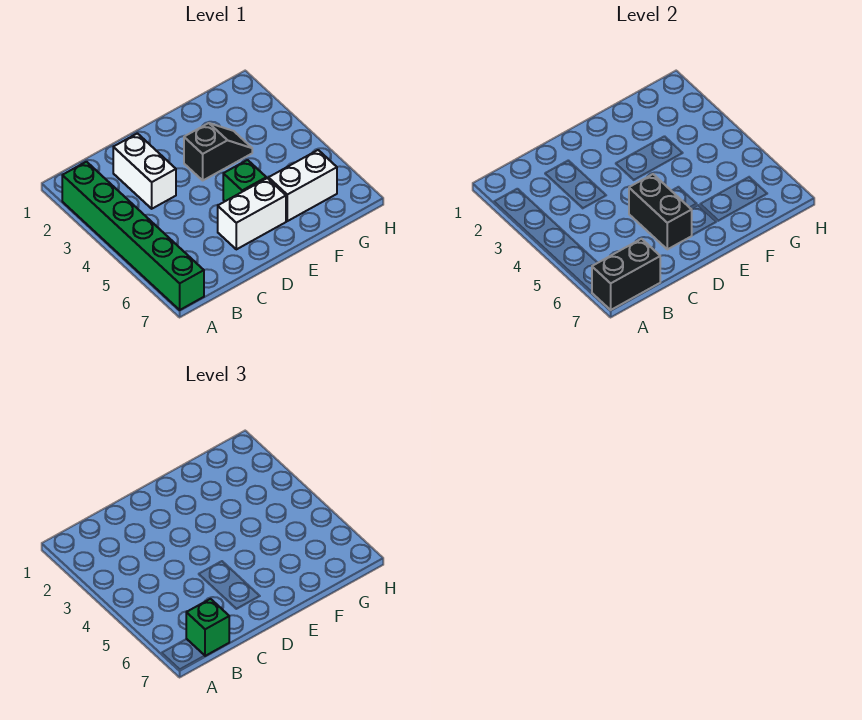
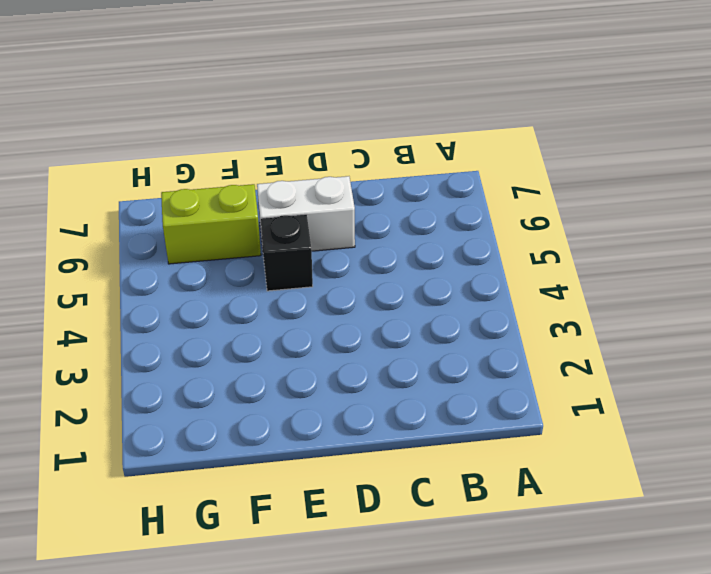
black 1x1 brick [261,214,313,291] -> green 1x1 brick [223,160,266,201]
lime 1x2 brick [161,184,261,264] -> white 1x2 brick [269,150,337,221]
none -> green 1x6 brick [62,162,204,310]
none -> white 1x2 brick [113,133,176,209]

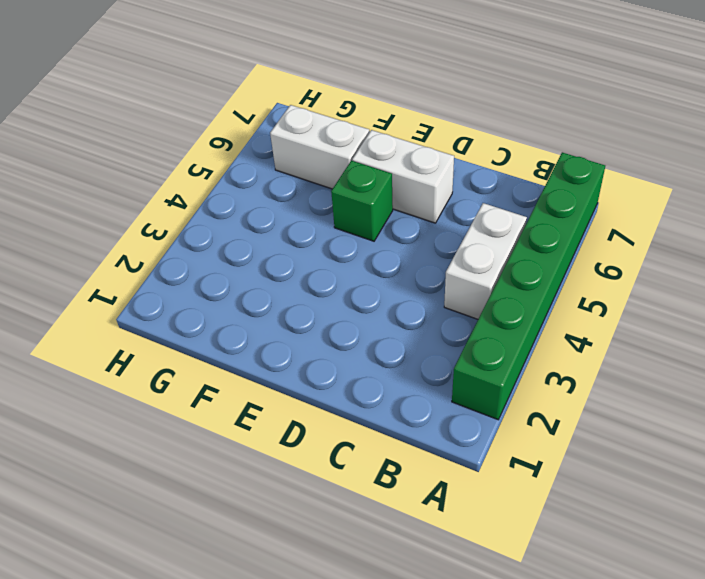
white 1x2 brick [444,203,527,319] -> white 1x2 brick moved to [113,133,176,209]
none -> black 1x2 slope [184,123,252,180]
none -> black 1x2 brick [592,239,660,310]

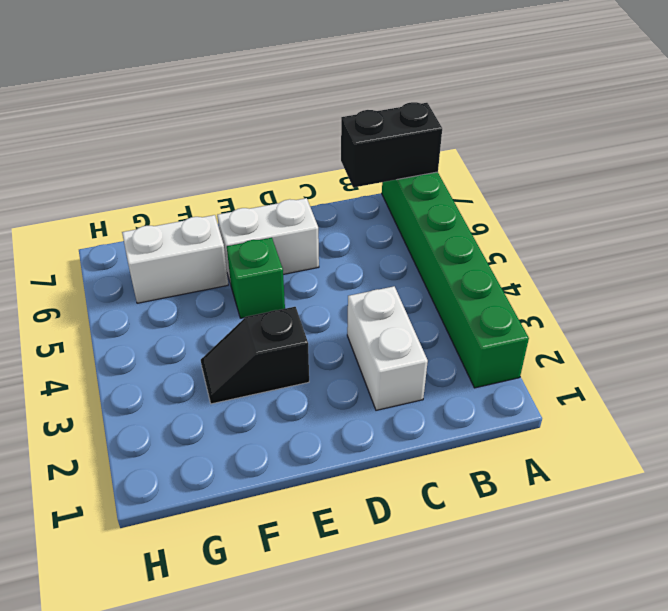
none -> black 1x2 brick [629,174,692,249]
none -> green 1x1 brick [186,599,229,656]

